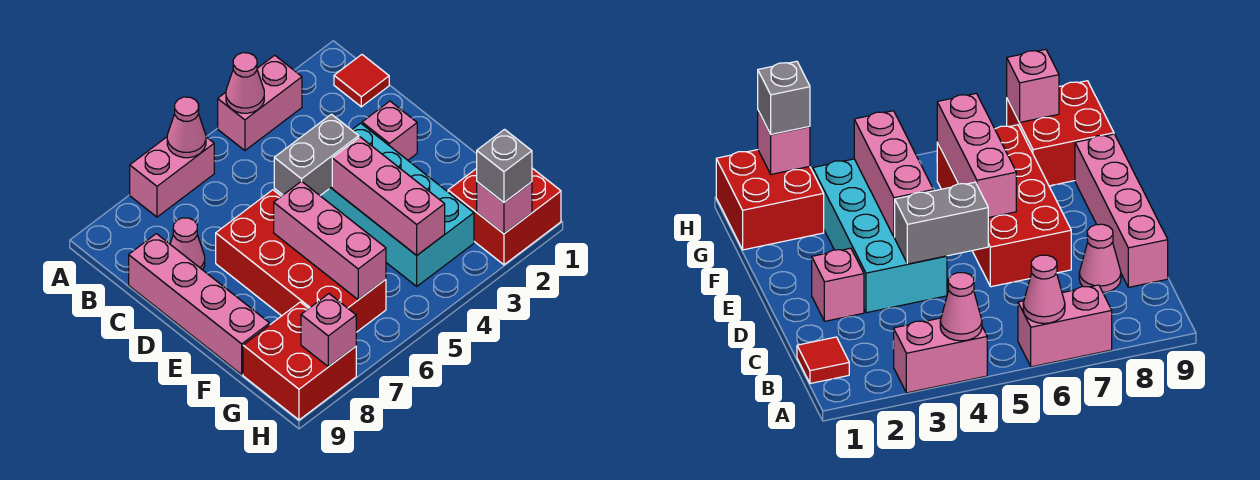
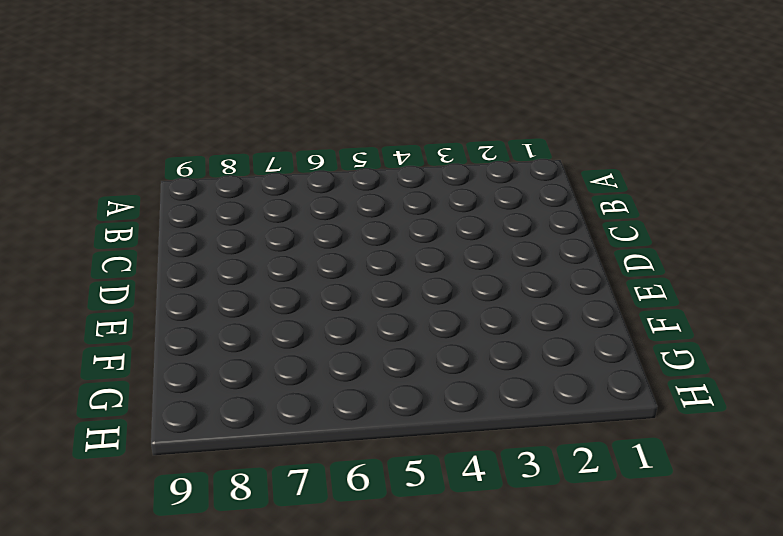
none -> pink 1x2 brick [218,55,302,151]
none -> pink 1x2 brick [130,137,214,217]
none -> red 1x1 tile [334,55,389,107]

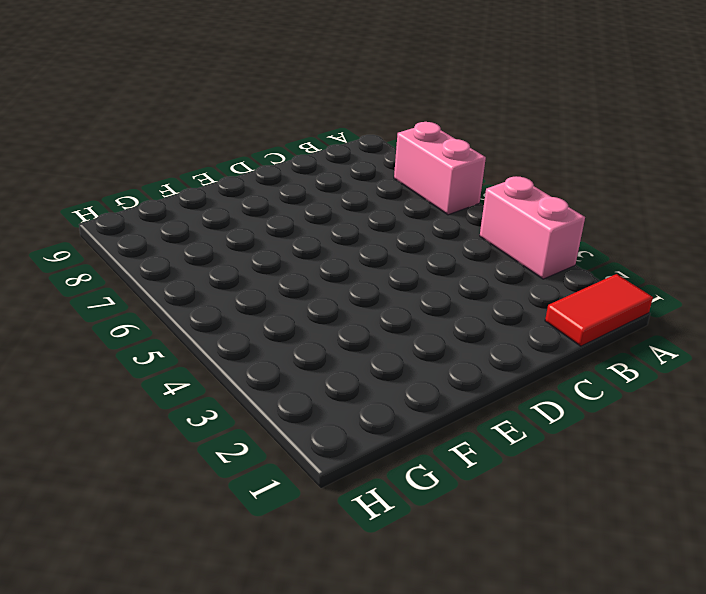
red 1x2 tile [545,274,653,346] -> red 1x1 tile [334,55,389,107]
none -> pink 1x1 cone [170,218,205,270]
none -> pink 1x4 brick [129,234,270,375]
none -> pink 1x1 brick [362,101,417,160]

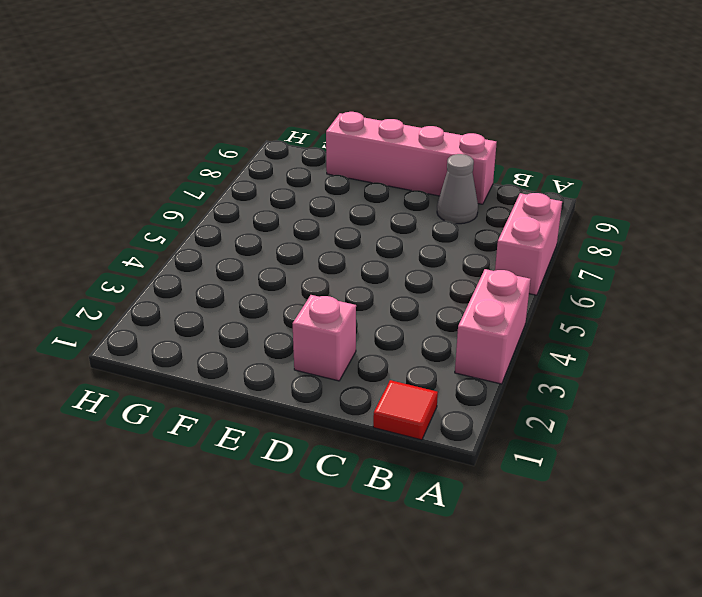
grey 1x1 cone [437,154,478,224] -> pink 1x1 cone [170,218,205,270]
none -> cyan 2x4 brick [320,123,474,286]
none -> red 2x4 brick [216,190,386,332]
none -> red 2x2 brick [448,168,561,265]

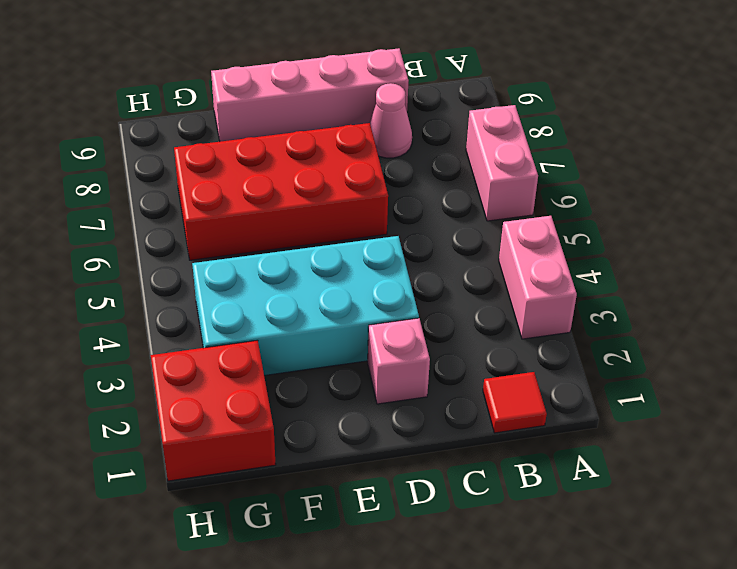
none -> red 2x2 brick [243,302,356,420]
none -> pink 1x1 cone [226,53,264,113]
none -> pink 1x1 cone [167,97,206,158]

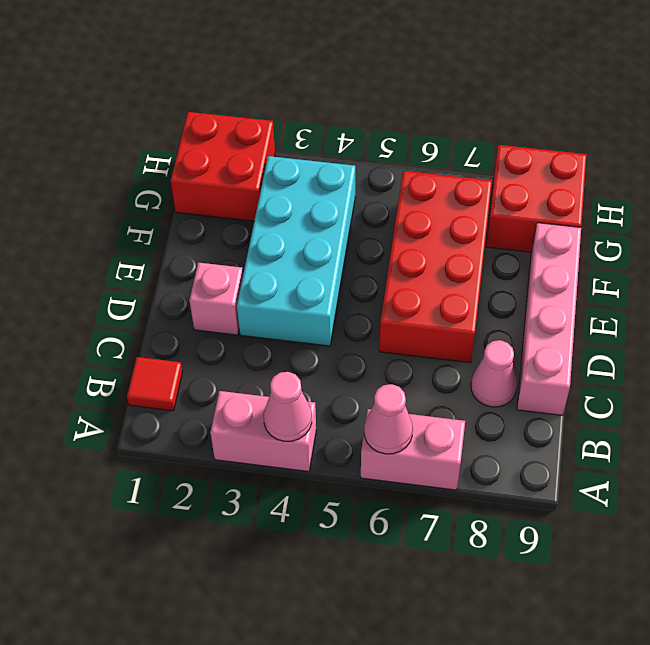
none -> grey 1x2 brick [274,114,359,195]
none -> pink 1x3 brick [332,137,445,255]
none -> pink 1x3 brick [274,181,386,300]

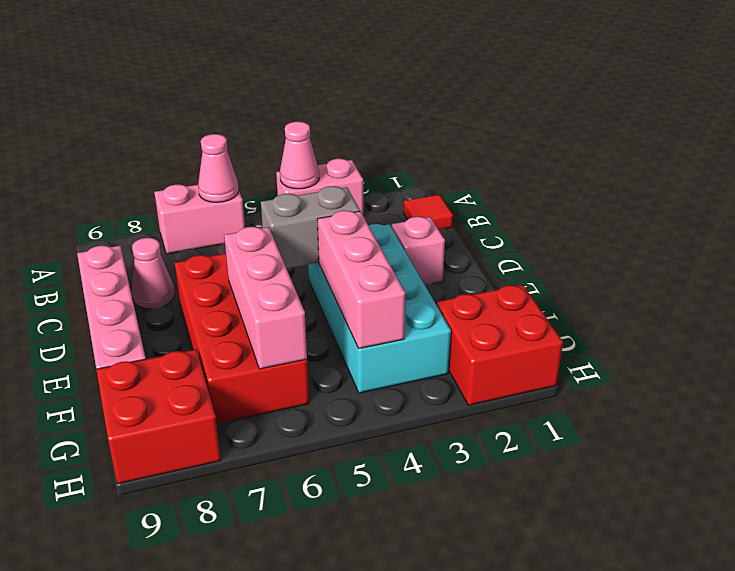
none -> pink 1x1 brick [477,182,532,234]
none -> pink 1x1 brick [301,294,356,367]
none -> grey 1x1 brick [477,129,532,202]

